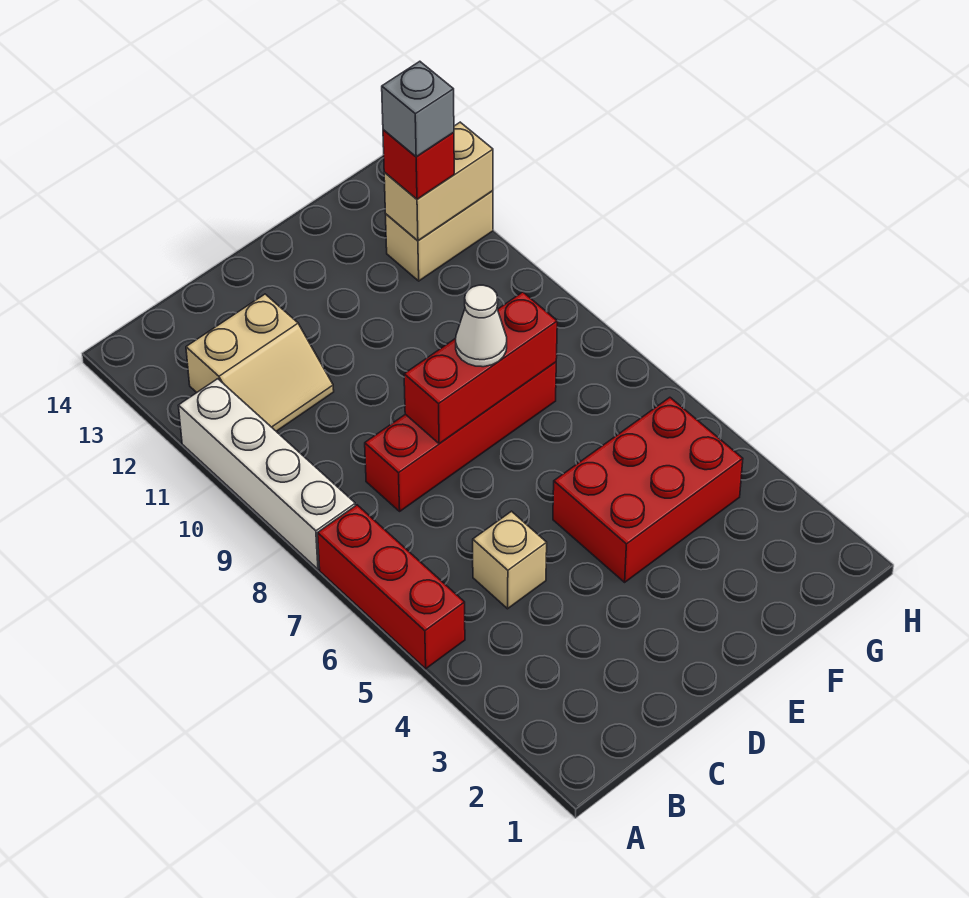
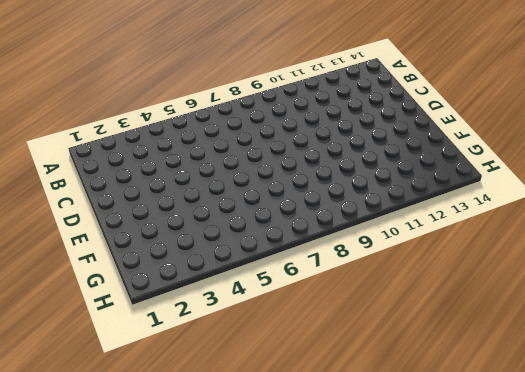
none -> red 1x3 brick [318,505,465,669]
none -> white 1x4 brick [178,379,356,569]
none -> tan 2x2 slope [186,294,334,431]

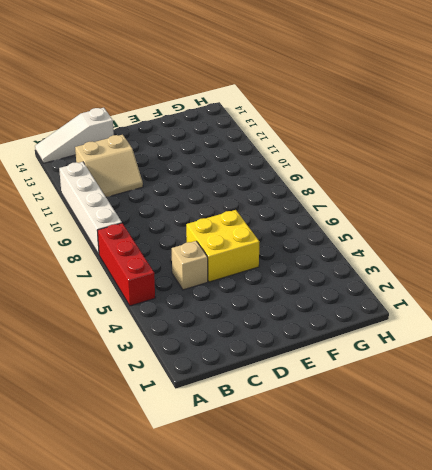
white 1x3 slope [35,108,114,163] -> none
yellow 2x2 brick [186,210,259,282] -> red 2x3 brick [553,397,743,582]
none -> red 1x4 brick [365,362,556,511]
none -> tan 1x2 brick [386,191,493,281]
none -> red 1x3 brick [404,292,557,444]

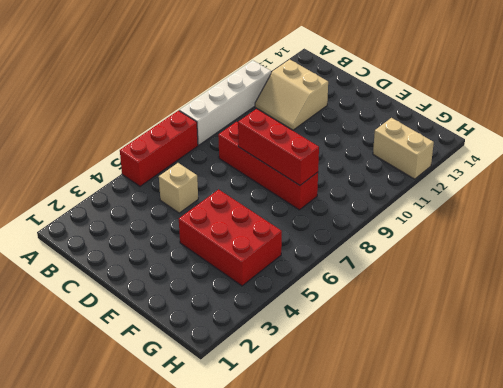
none -> tan 1x2 brick [384,122,493,241]
none -> white 1x1 cone [456,285,507,367]
none -> red 1x1 brick [383,130,454,199]

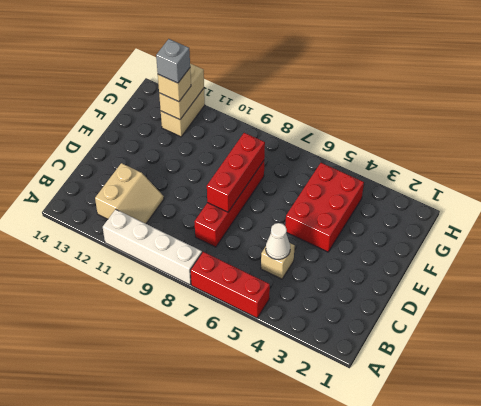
white 1x1 cone [266,223,290,260] -> white 1x1 cone moved to [456,285,507,367]
tan 1x1 brick [158,68,191,102] -> red 1x1 brick [383,130,454,199]

